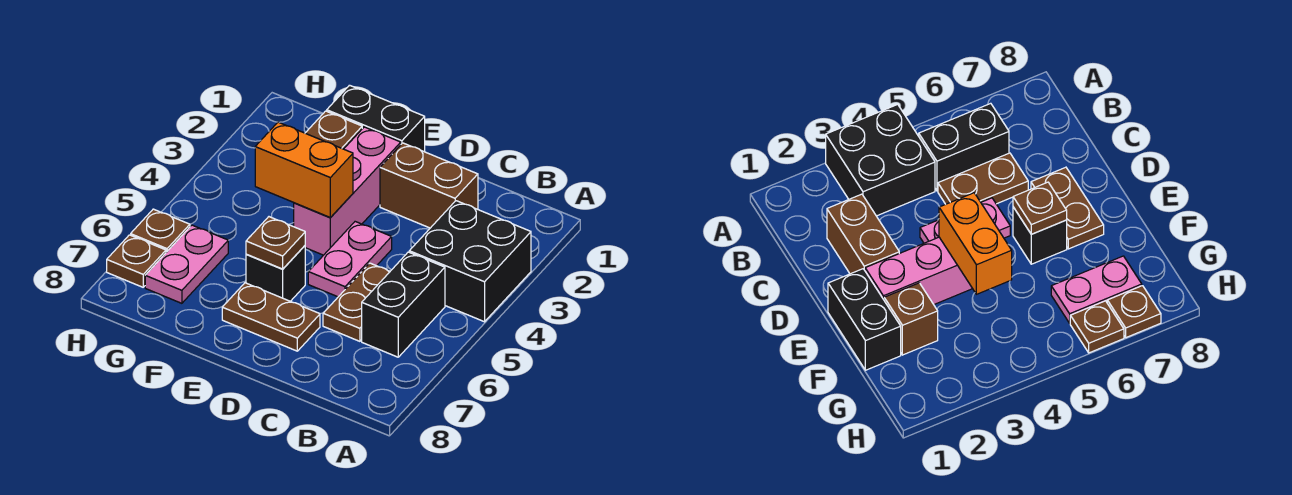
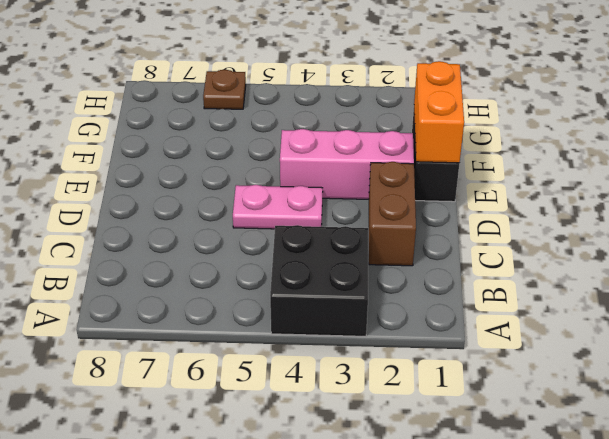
orange 1x2 brick [414,61,464,163] -> orange 1x2 brick moved to [255,122,353,218]
none -> black 1x2 brick [362,252,445,357]
none -> brown 1x2 plate [323,263,390,341]
none -> brown 1x2 plate [222,283,320,351]

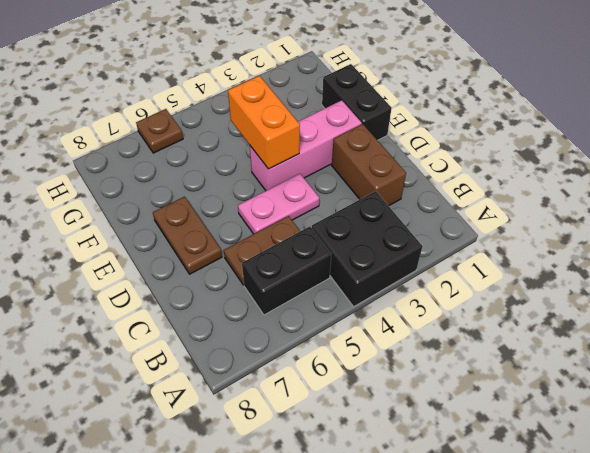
none -> black 1x1 brick [246,246,305,301]
none -> brown 1x1 brick [306,111,362,149]
none -> pink 1x2 plate [145,225,228,303]

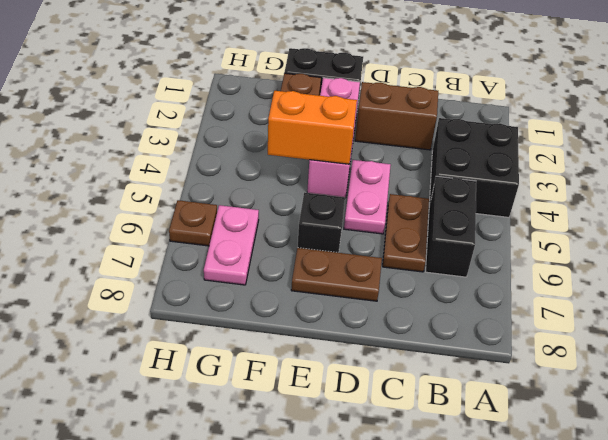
none -> brown 1x1 plate [107,235,166,287]
none -> brown 1x1 plate [246,217,305,269]

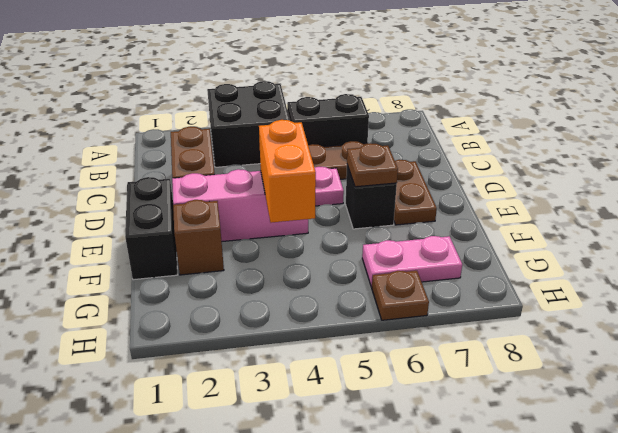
none -> brown 1x1 plate [107,235,166,287]

